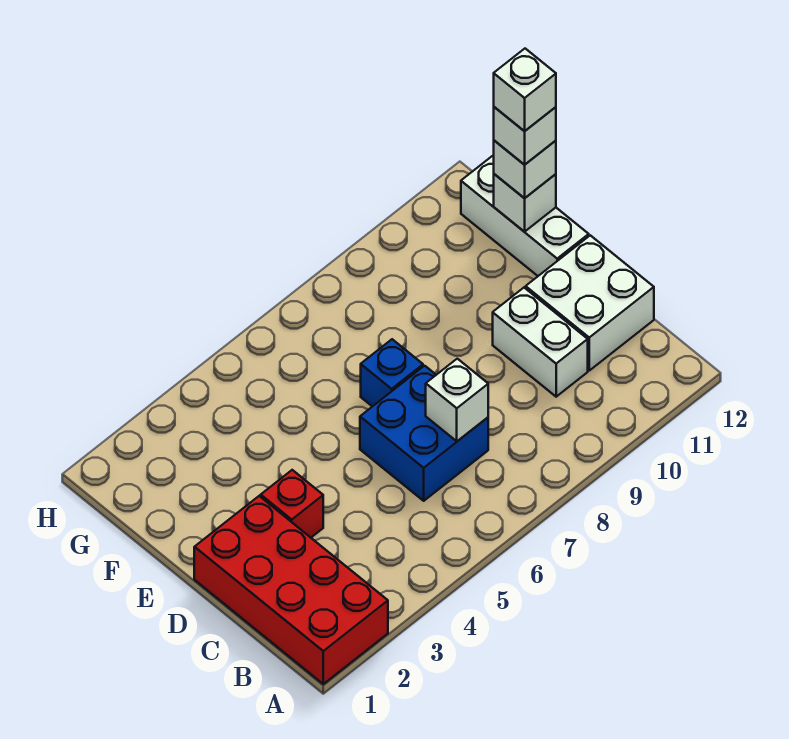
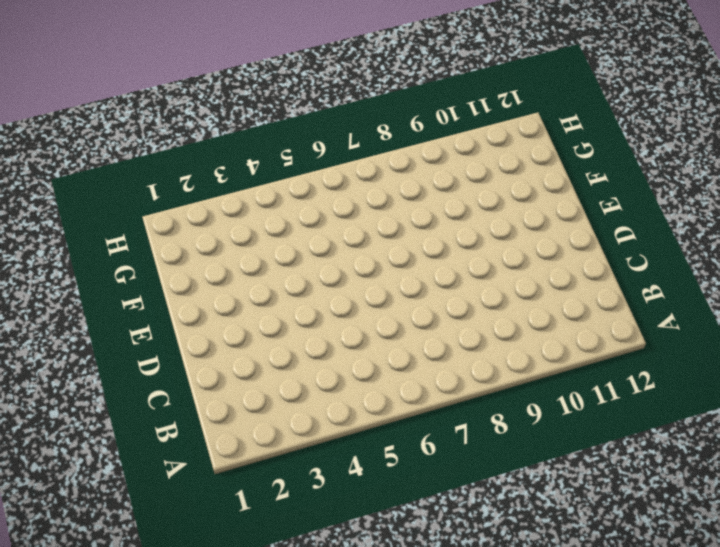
none -> red 2x4 brick [194,496,388,684]
none -> blue 2x2 brick [360,366,488,501]
none -> white 1x2 brick [493,288,588,397]

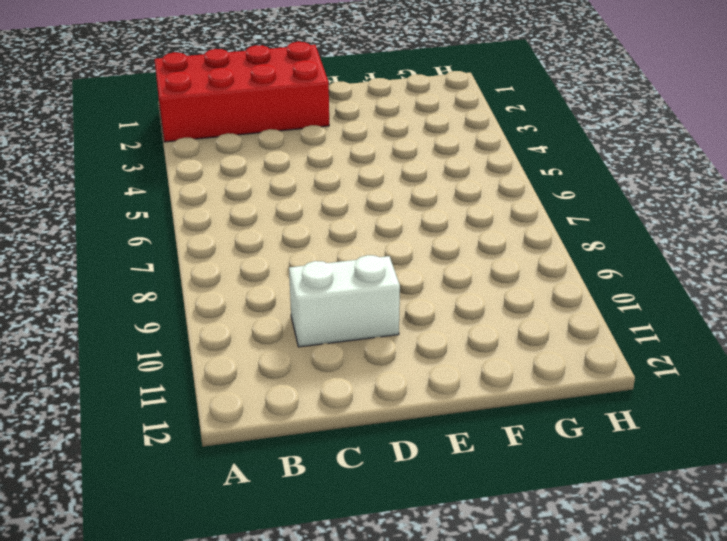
none -> blue 2x2 brick [360,366,488,501]
none -> white 2x2 brick [526,235,654,370]
none -> red 1x1 brick [261,470,323,537]

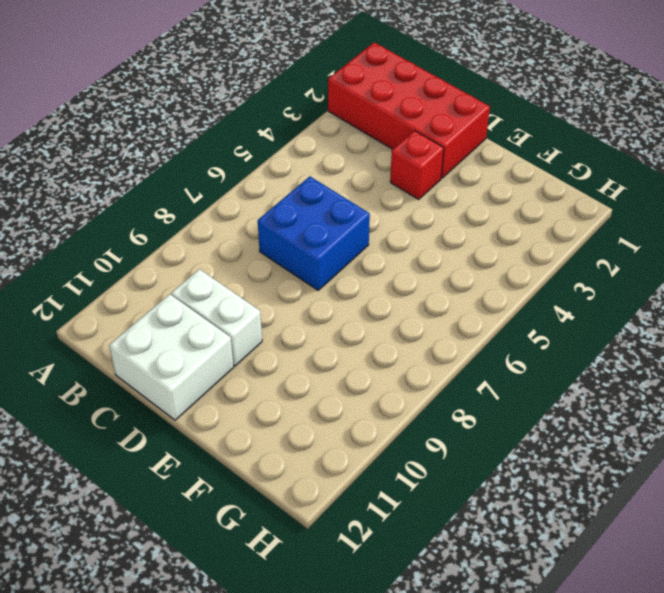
none -> blue 1x1 brick [361,339,423,407]
none -> white 1x3 brick [461,156,589,276]
none -> white 1x1 brick [426,359,488,441]

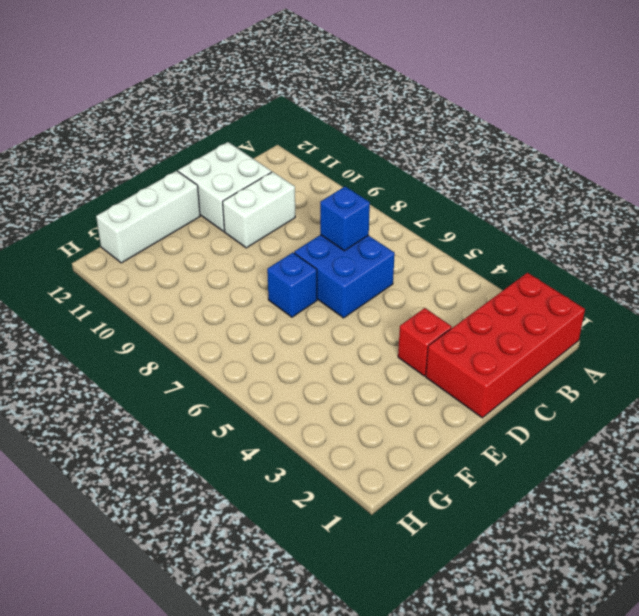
blue 1x1 brick [320,186,370,251] -> white 1x1 brick [426,359,488,441]
none -> white 1x1 brick [494,174,556,232]
none -> white 1x1 brick [494,141,556,198]
none -> white 1x1 brick [494,107,556,165]

